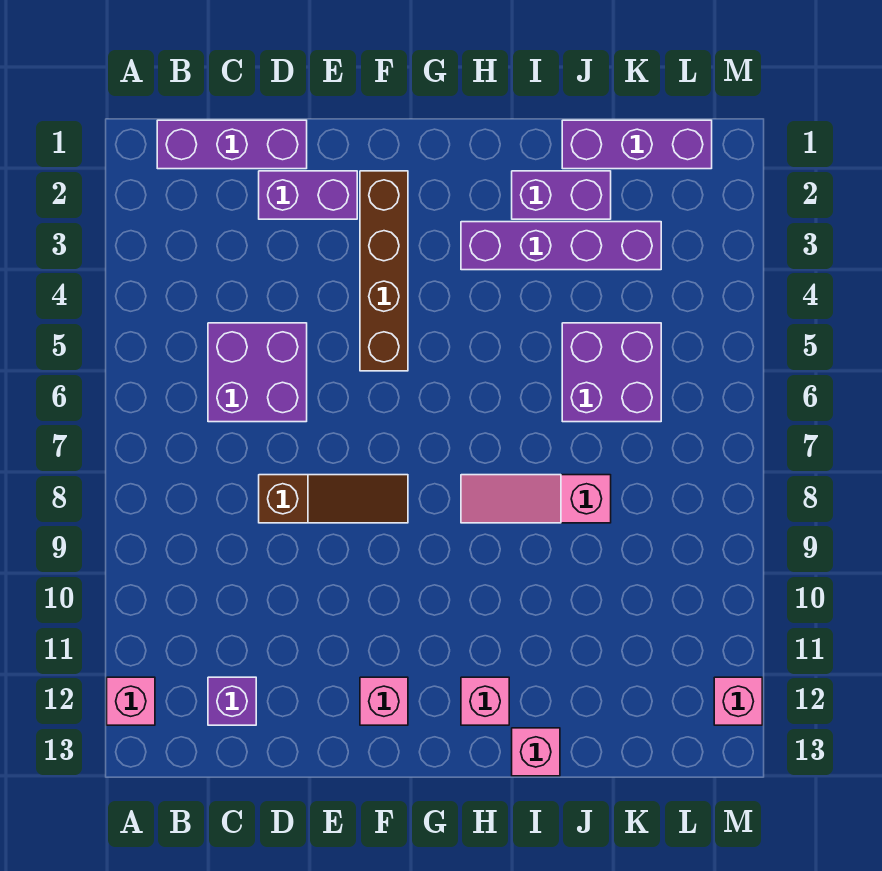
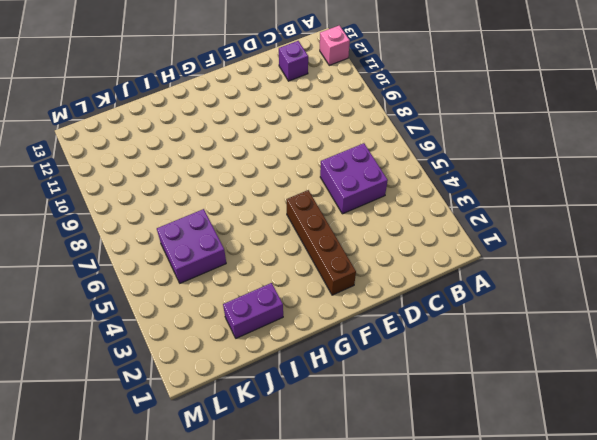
none -> purple 1x3 brick [157,120,307,169]
none -> purple 1x2 brick [259,171,357,219]
none -> brown 1x3 slope [259,475,408,523]

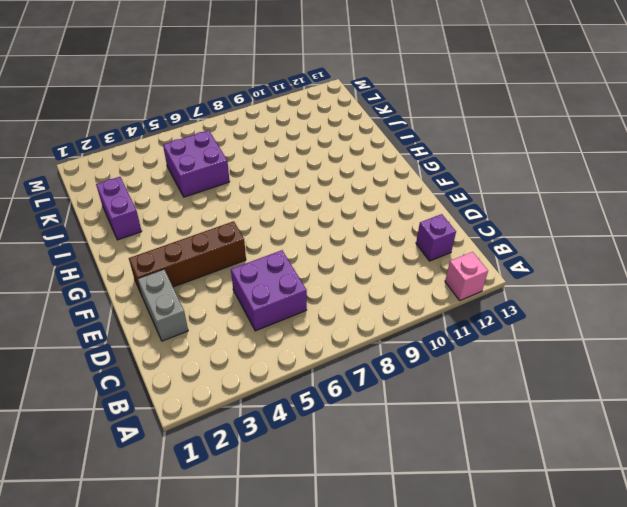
grey 1x2 brick [138,269,188,341] -> purple 1x2 brick [259,171,357,219]
none -> purple 1x3 brick [157,120,307,169]
none -> brown 1x3 slope [259,475,408,523]
none -> pink 1x1 brick [360,677,408,725]

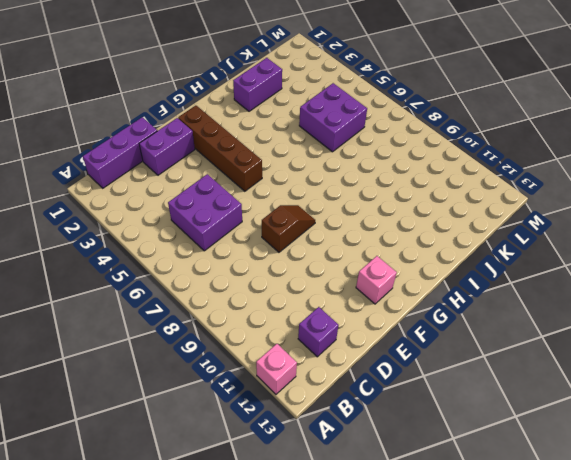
brown 1x2 slope [262,205,315,252] -> brown 1x3 slope [259,475,408,523]
none -> purple 1x4 brick [461,222,661,270]
none -> pink 1x3 slope [461,475,611,523]
none -> pink 1x1 brick [461,677,509,725]

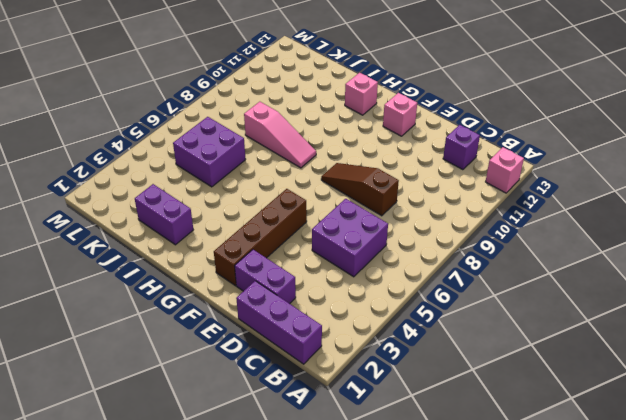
none -> purple 1x4 brick [461,222,661,270]
none -> pink 1x1 brick [512,728,560,776]
none -> purple 1x3 brick [562,120,712,169]

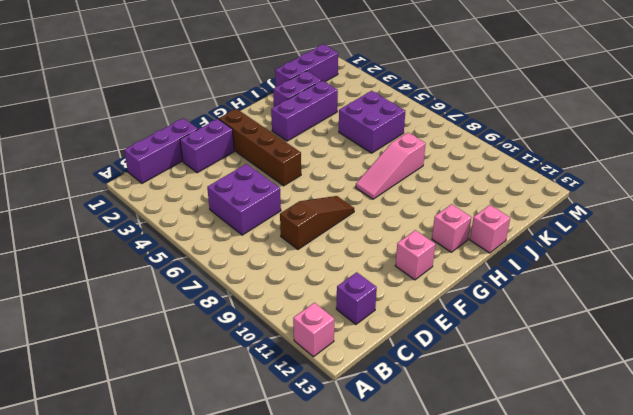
purple 1x3 brick [271,80,338,141] -> purple 1x4 brick [461,222,661,270]
none -> pink 1x1 brick [714,677,762,725]

